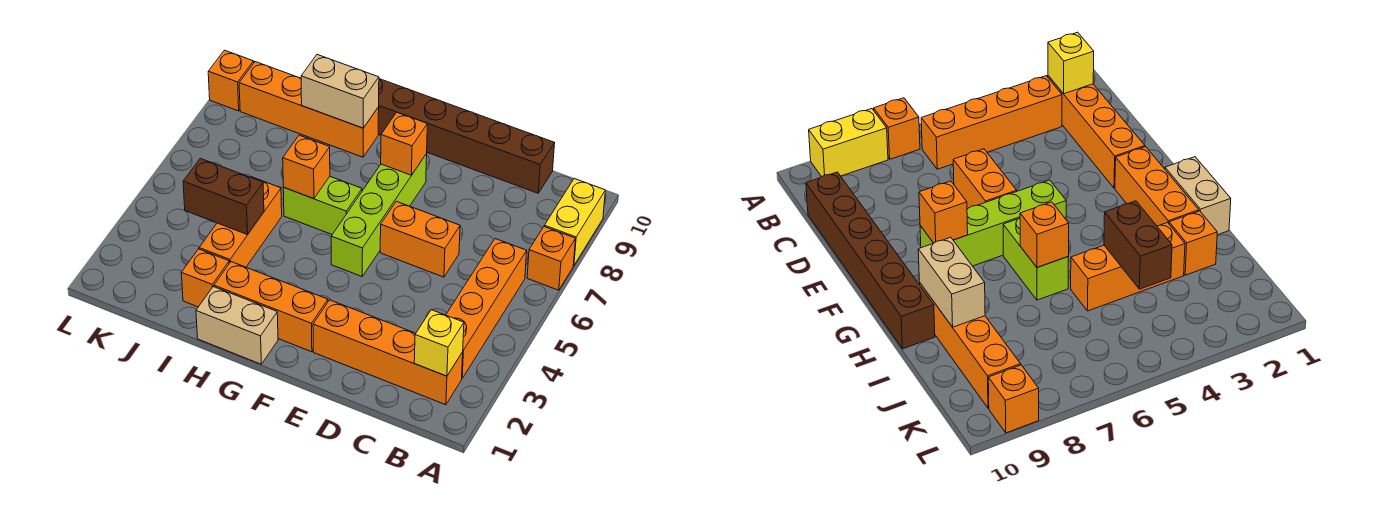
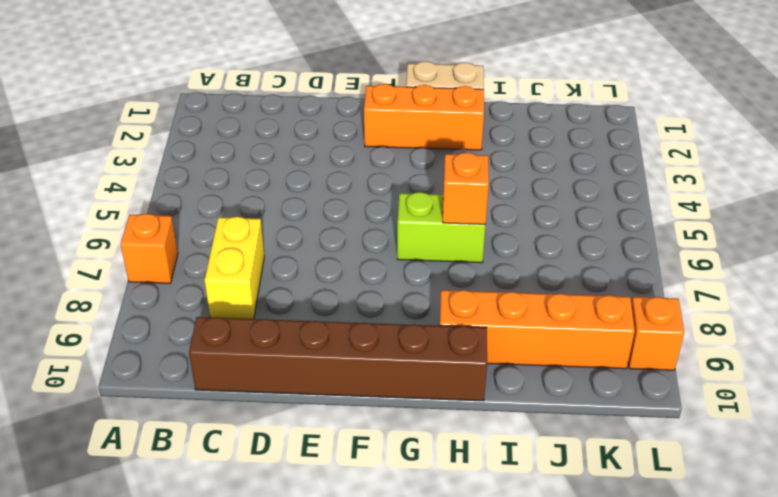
yellow 1x2 brick [205,217,264,319] -> yellow 1x2 brick moved to [544,179,605,266]
none -> orange 1x4 brick [313,300,463,405]
none -> orange 1x4 brick [446,239,527,378]
none -> orange 1x2 brick [380,201,460,277]

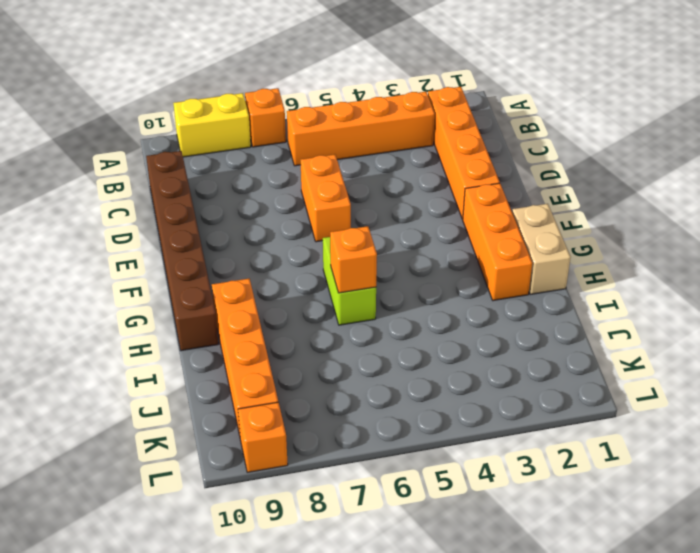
none -> lime 1x4 brick [331,154,427,276]
none -> orange 1x1 brick [181,249,229,307]
none -> orange 1x3 brick [199,177,282,267]

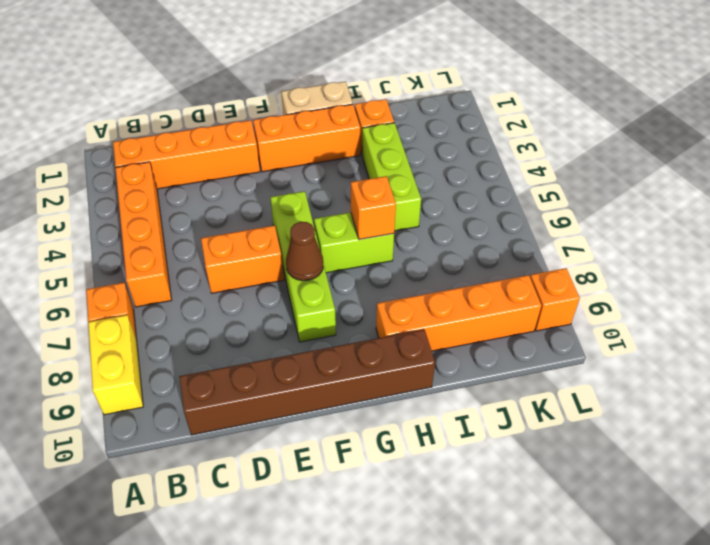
brown 1x1 cone [286,222,323,281] -> none
lime 1x3 brick [362,123,421,231] -> orange 1x3 brick [199,177,282,267]
none -> yellow 1x1 brick [414,310,464,376]
none -> orange 1x1 brick [381,112,427,175]
none -> tan 1x2 brick [301,55,379,128]

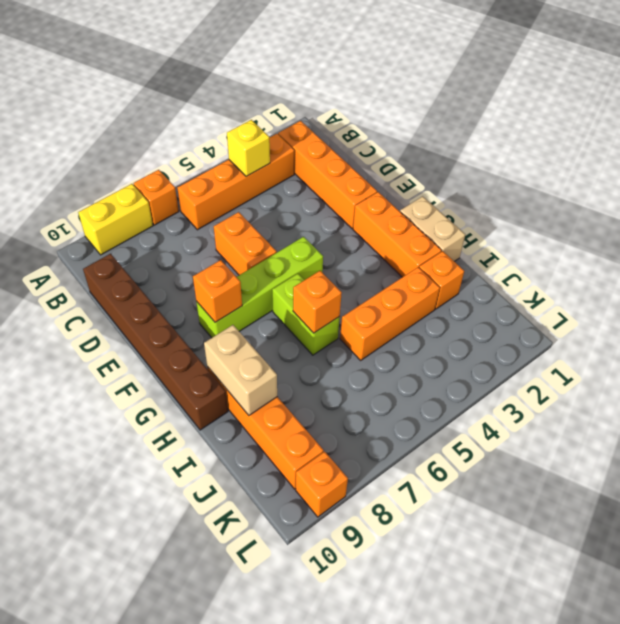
yellow 1x1 brick [227,120,270,176] -> yellow 1x1 brick moved to [414,310,464,376]
none -> brown 1x2 brick [183,158,264,235]

